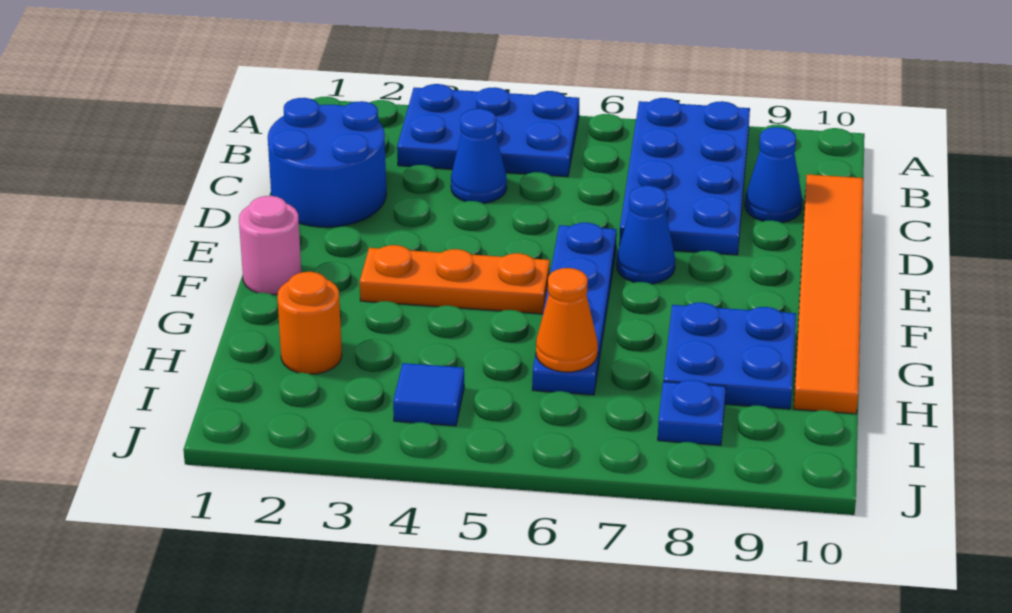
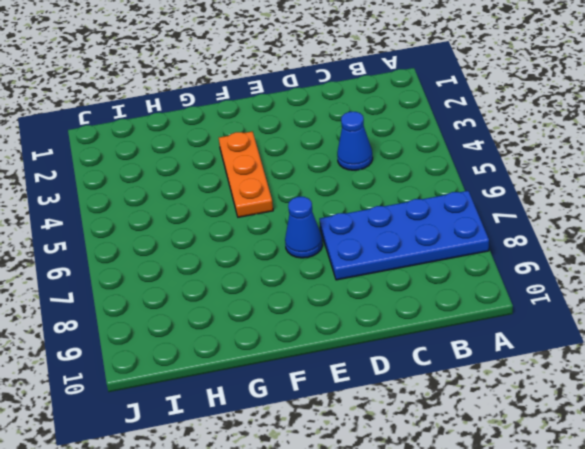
none -> blue 2x3 plate [397,84,579,177]
none -> blue 2x2 round brick [268,98,386,227]
none -> blue 1x1 cone [745,127,802,223]

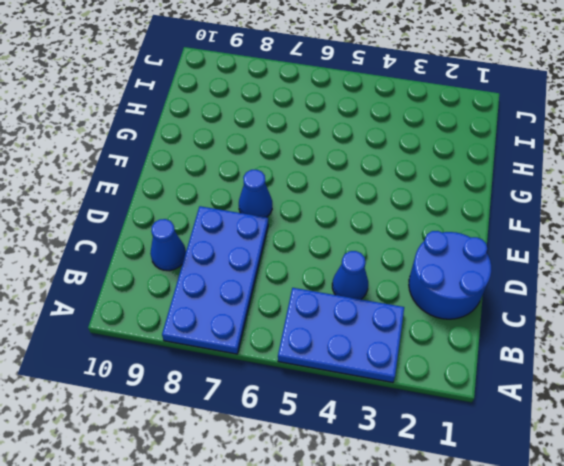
none -> orange 1x6 tile [794,174,863,414]
none -> blue 1x4 plate [532,223,617,395]
none -> pink 1x1 round brick [239,196,301,295]

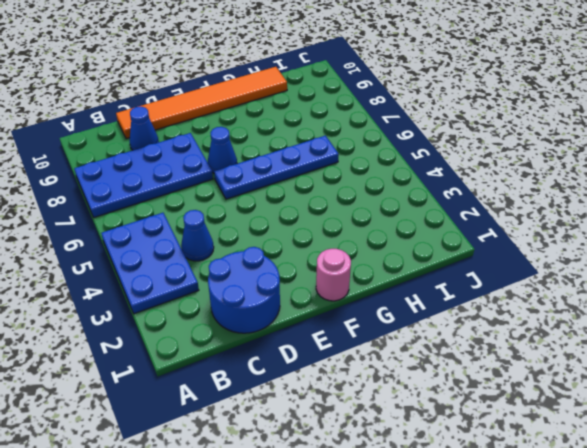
none -> orange 1x3 plate [360,245,550,314]
none -> blue 2x2 plate [663,302,796,409]
none -> orange 1x1 round brick [277,272,342,374]

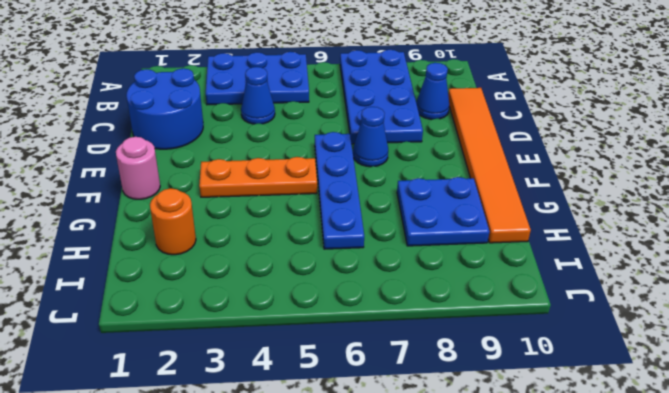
none -> blue 1x1 tile [393,363,464,426]
none -> blue 1x1 plate [658,380,726,445]
none -> orange 1x1 cone [536,268,598,372]

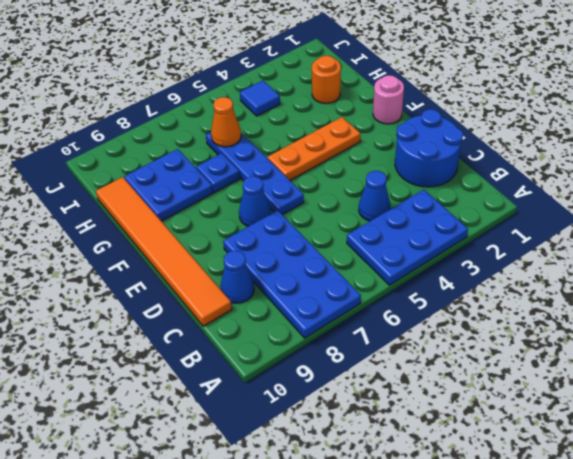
blue 1x1 plate [196,153,240,193] -> blue 1x1 plate moved to [658,380,726,445]

